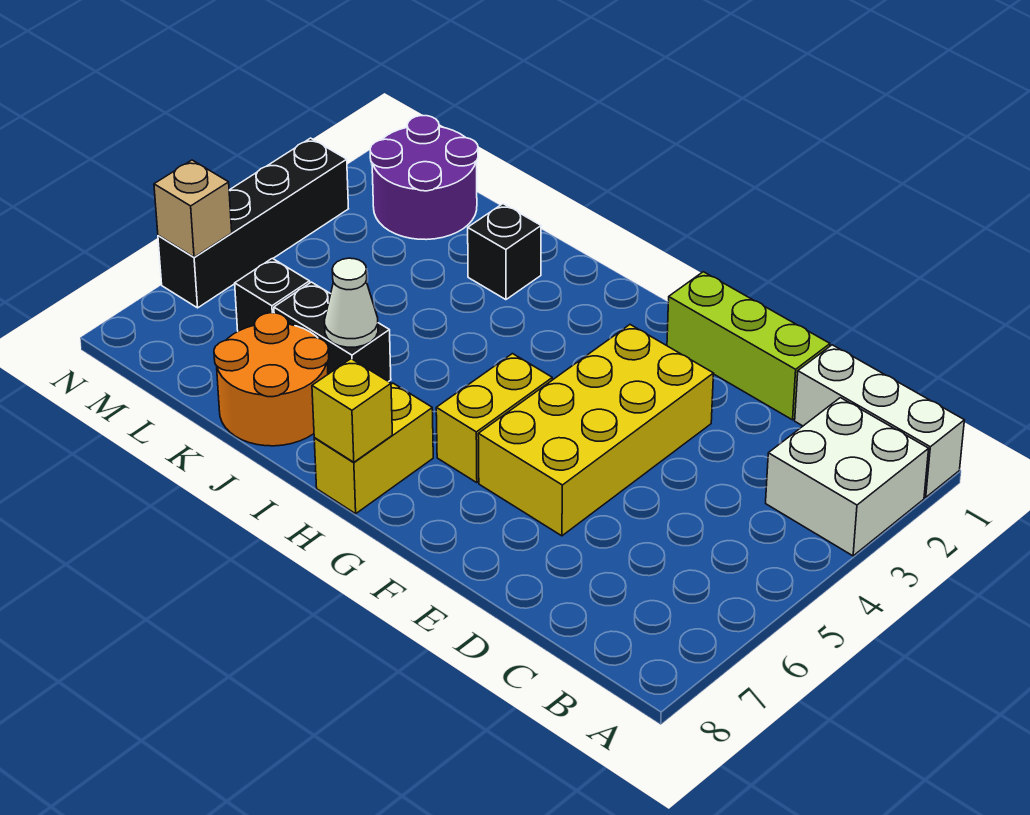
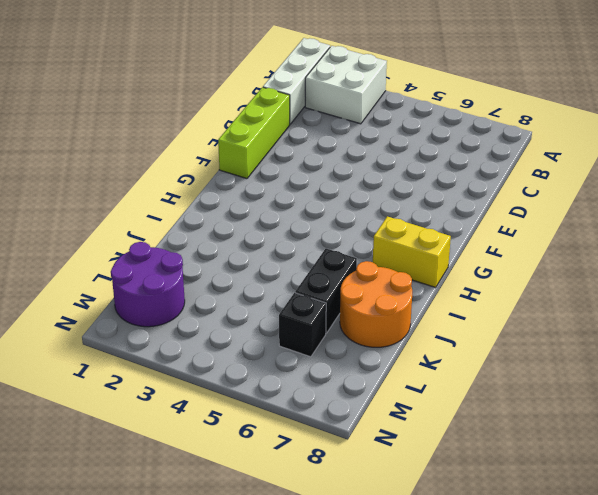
none -> yellow 2x4 brick [478,325,714,536]
none -> yellow 1x2 brick [436,354,552,483]
none -> black 1x1 brick [468,204,541,300]

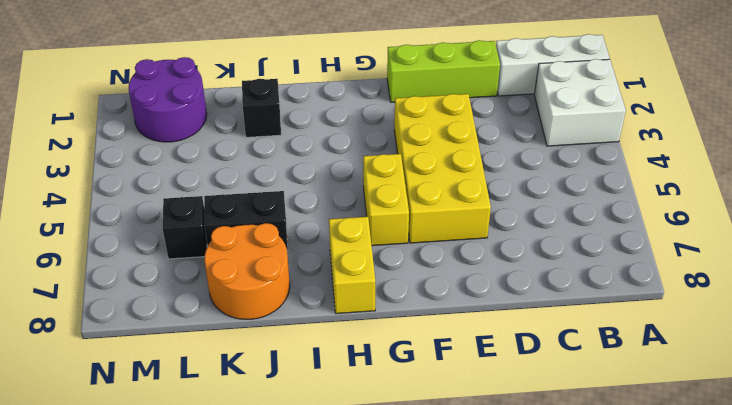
none -> black 1x4 brick [158,138,348,308]
none -> yellow 1x1 brick [312,359,392,462]
none -> white 1x1 cone [325,258,378,347]

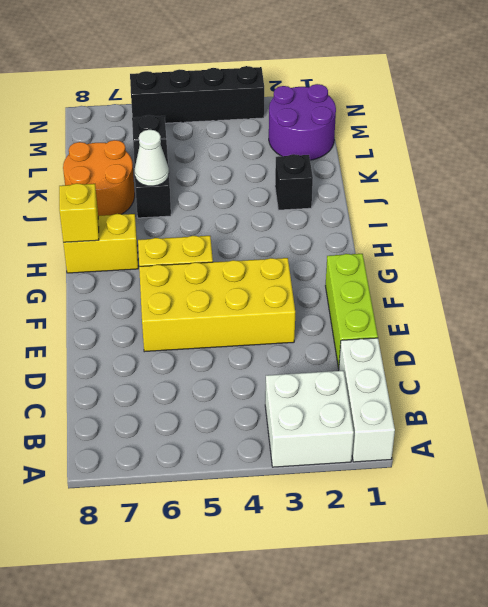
none -> tan 1x1 brick [154,160,232,257]

